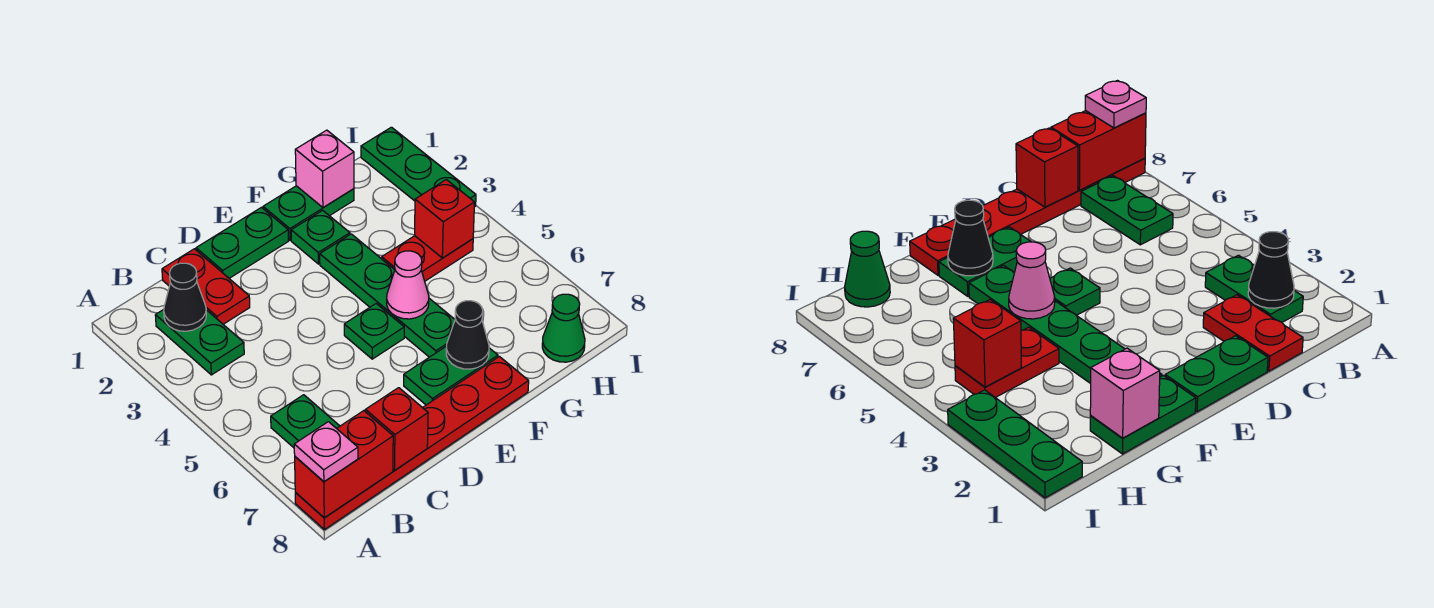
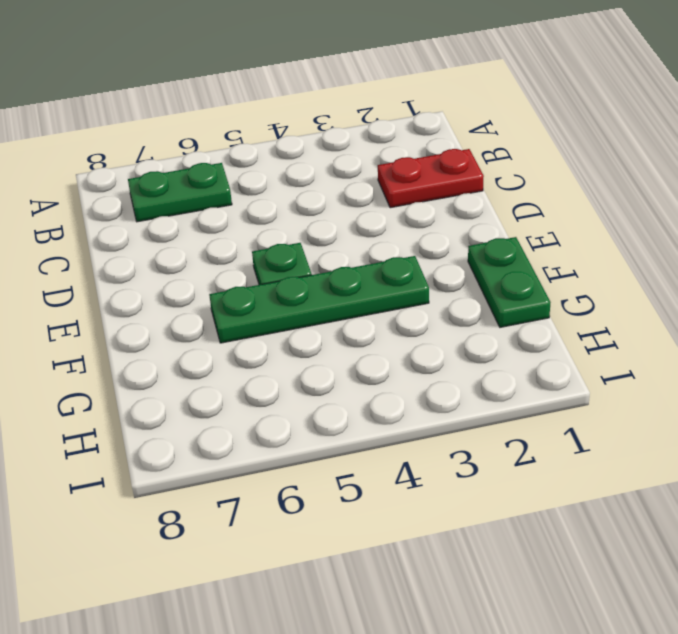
none -> red 1x6 plate [295,356,529,530]
none -> green 1x2 plate [155,310,244,375]
none -> green 1x2 plate [196,207,288,278]

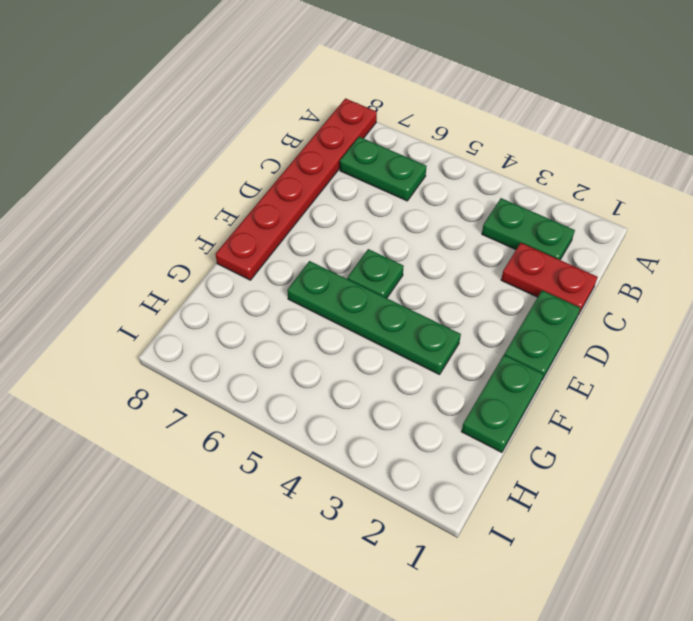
none -> green 1x2 plate [404,346,498,405]
none -> green 1x1 plate [291,210,350,264]
none -> red 1x2 plate [382,236,473,281]

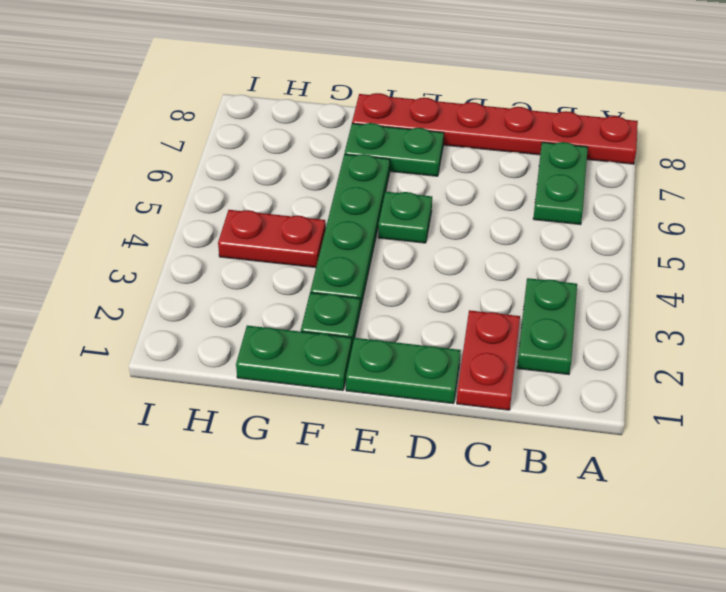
none -> green 1x1 cone [542,294,585,362]
none -> green 1x3 plate [361,127,476,207]
none -> red 1x2 brick [295,411,393,518]

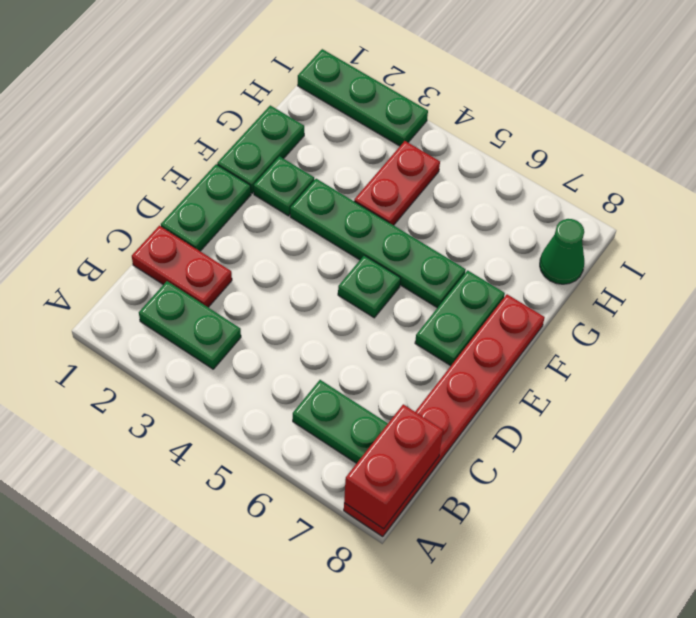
none -> black 1x1 cone [164,263,206,331]
none -> red 1x1 brick [365,388,428,470]
none -> pink 1x1 cone [387,251,429,319]

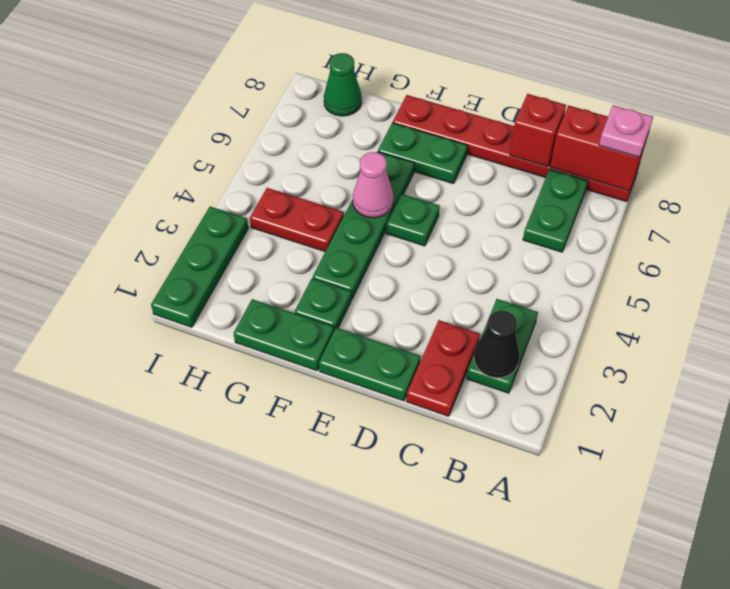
none -> black 1x1 cone [446,301,489,369]
none -> pink 1x1 brick [295,130,354,208]
none -> red 1x1 brick [415,180,475,258]

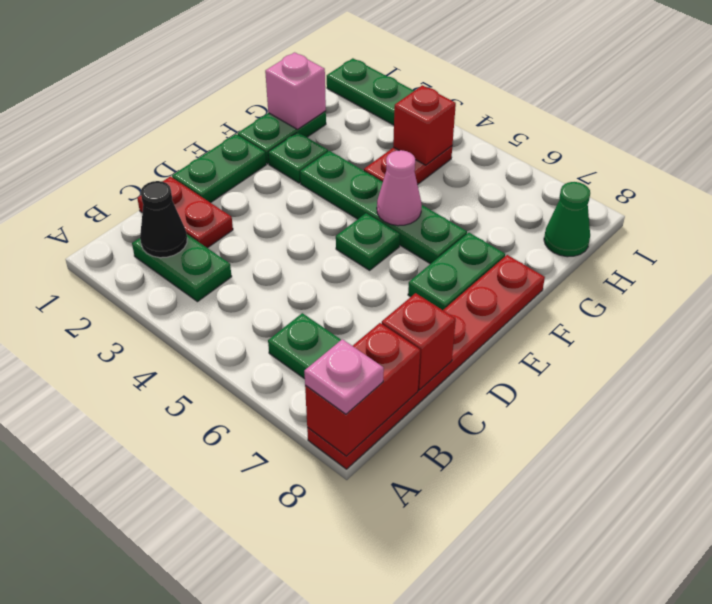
none -> black 1x1 cone [446,301,489,369]

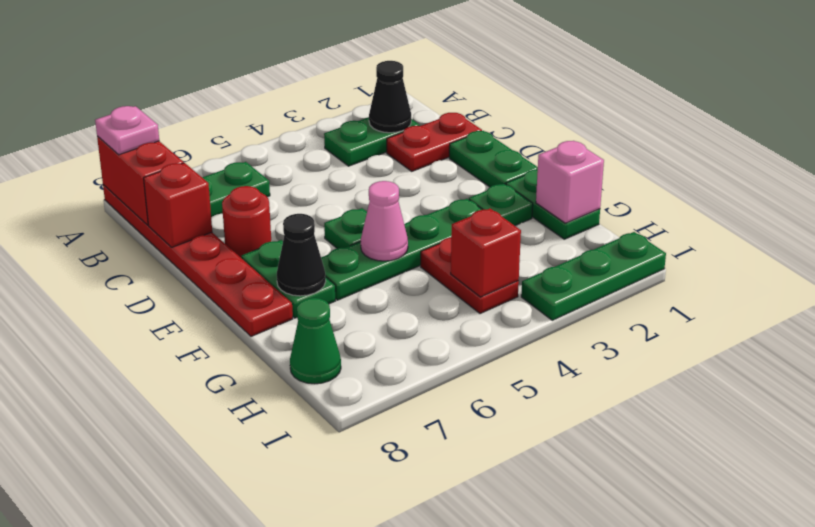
red 1x1 round brick [222,186,271,257] -> none

